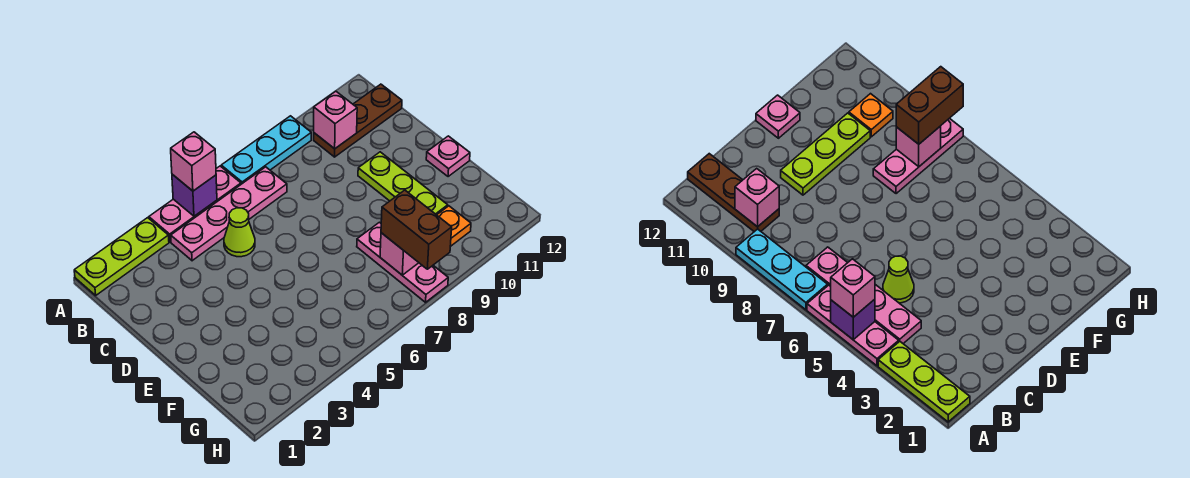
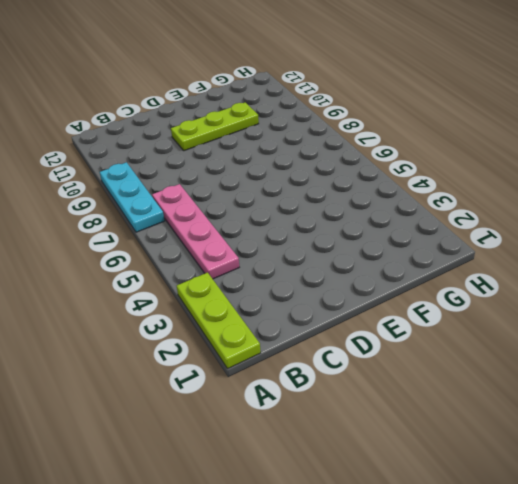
none -> pink 1x3 plate [149,166,241,242]
none -> brown 1x3 plate [314,84,402,157]
none -> lime 1x1 cone [224,208,255,257]

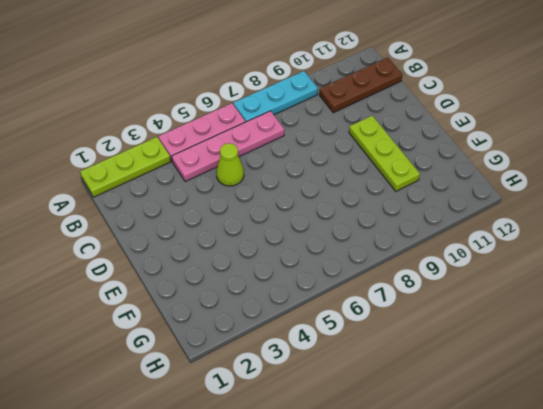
none -> pink 1x1 plate [426,136,470,177]
none -> pink 1x3 plate [357,222,448,302]
none -> orange 1x1 plate [437,206,471,247]

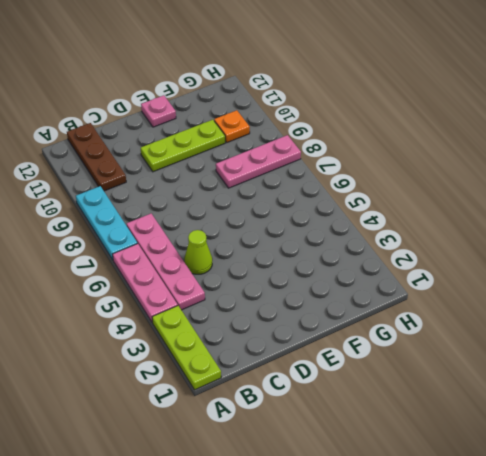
none -> purple 1x1 brick [172,174,217,216]
none -> pink 1x1 brick [314,91,357,149]
none -> pink 1x1 brick [380,233,419,275]

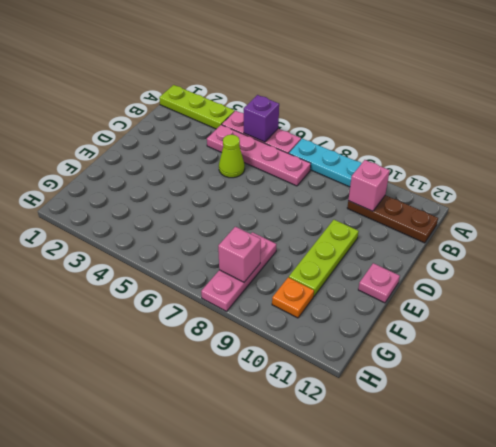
none -> pink 1x1 brick [171,132,216,191]
none -> brown 1x2 brick [381,190,452,269]

